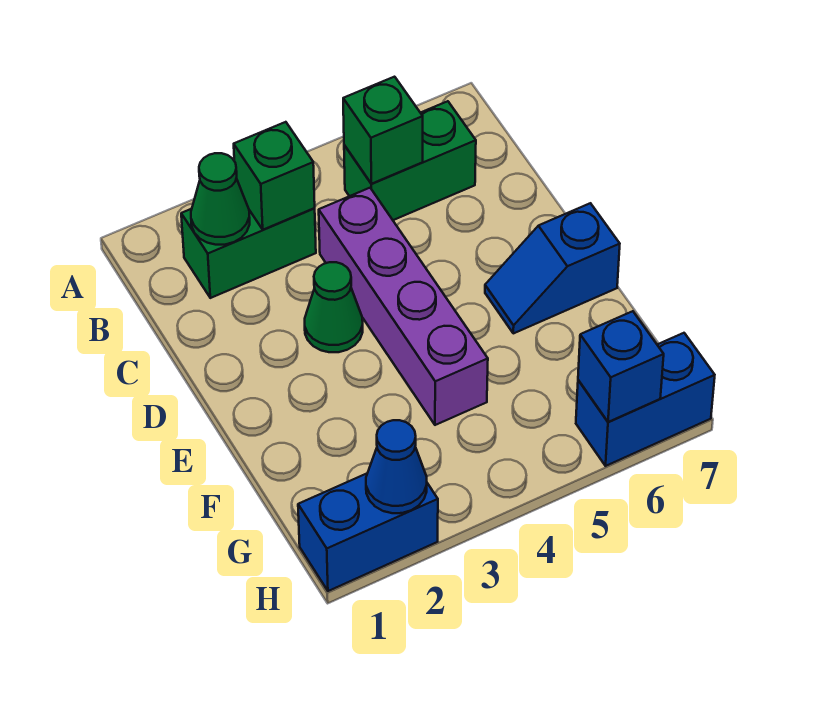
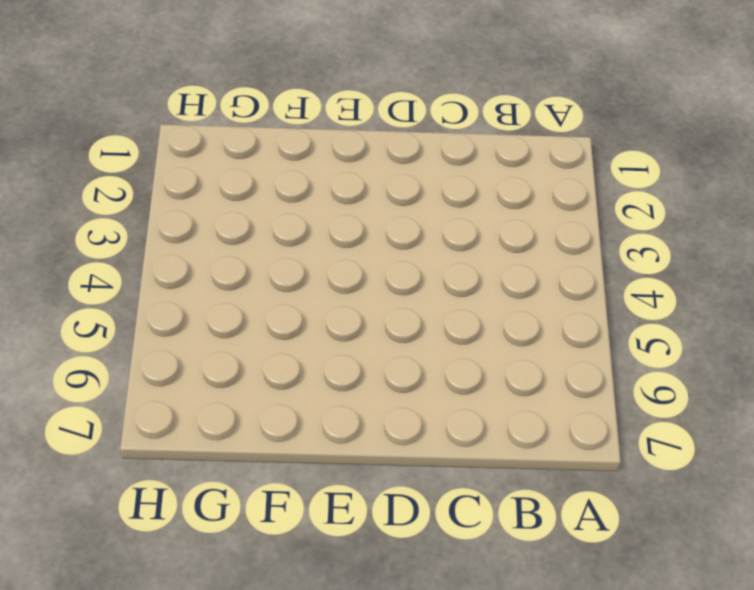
none -> green 1x2 brick [181,208,316,298]
none -> green 1x2 brick [344,101,476,220]
none -> purple 1x4 brick [319,188,488,425]

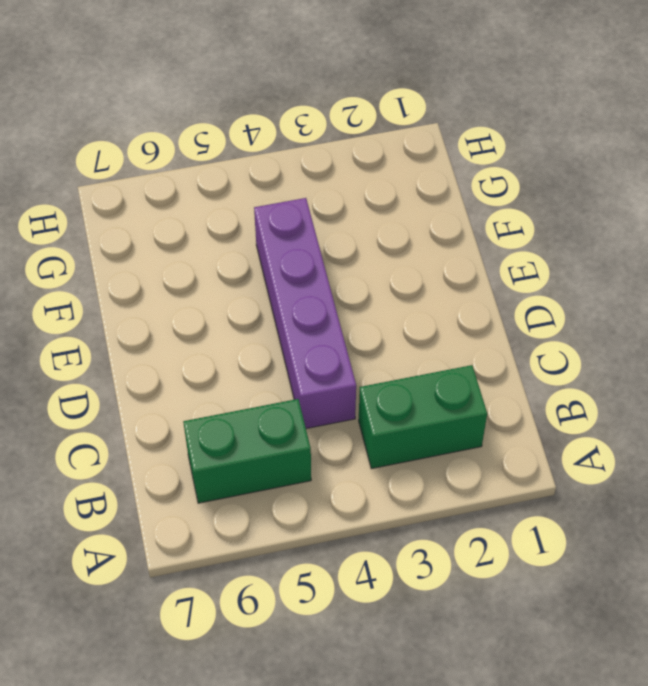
none -> green 1x1 cone [305,262,363,352]
none -> blue 1x2 slope [485,203,620,333]
none -> blue 1x2 brick [298,474,438,591]

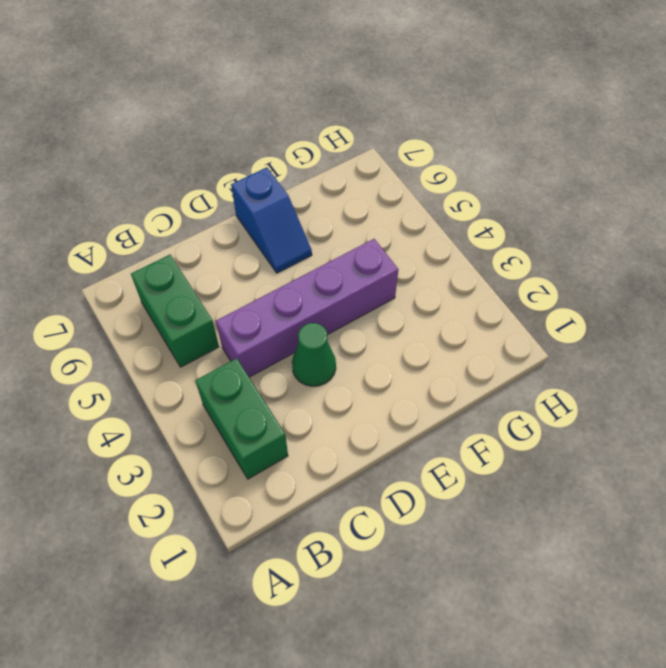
none -> blue 1x2 brick [298,474,438,591]
none -> blue 1x2 brick [576,333,715,466]
none -> green 1x1 cone [191,153,250,245]

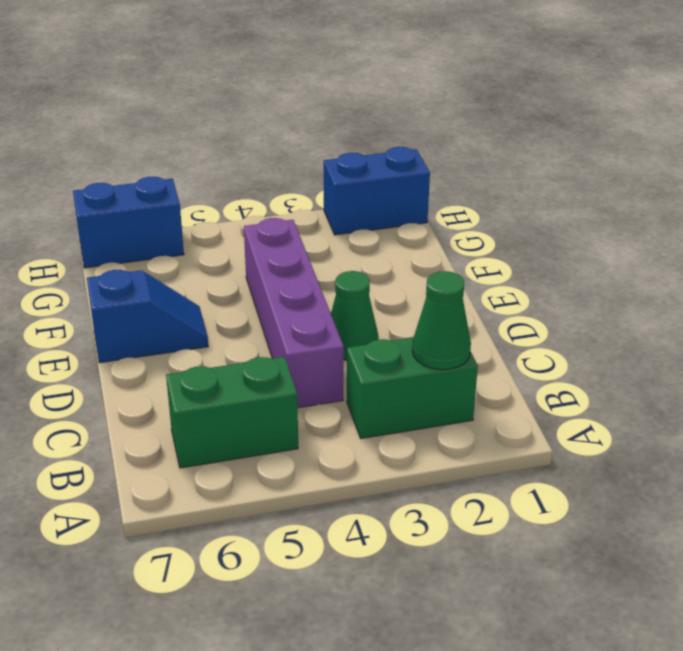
none -> green 1x1 brick [234,122,315,230]
none -> green 1x1 brick [343,77,423,184]
none -> blue 1x1 cone [366,420,427,513]

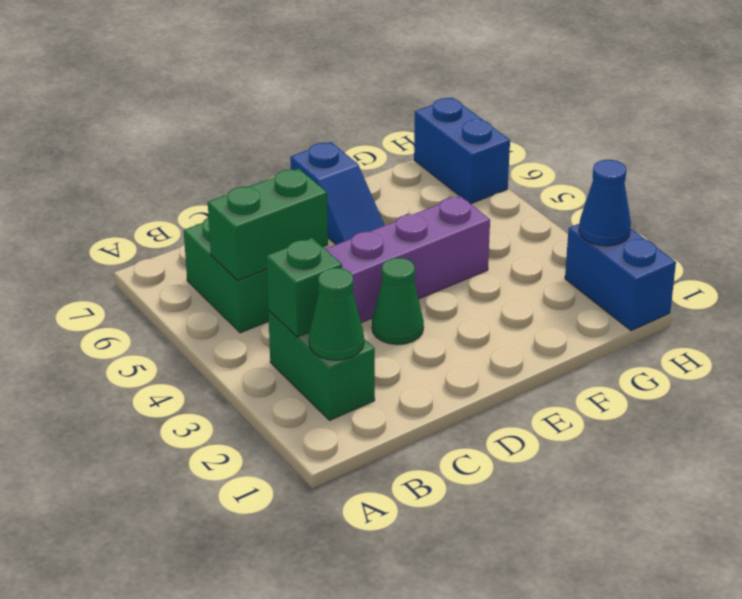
green 1x2 brick [208,168,328,281] -> green 1x1 brick [343,77,423,184]
none -> blue 1x1 brick [578,311,664,422]

